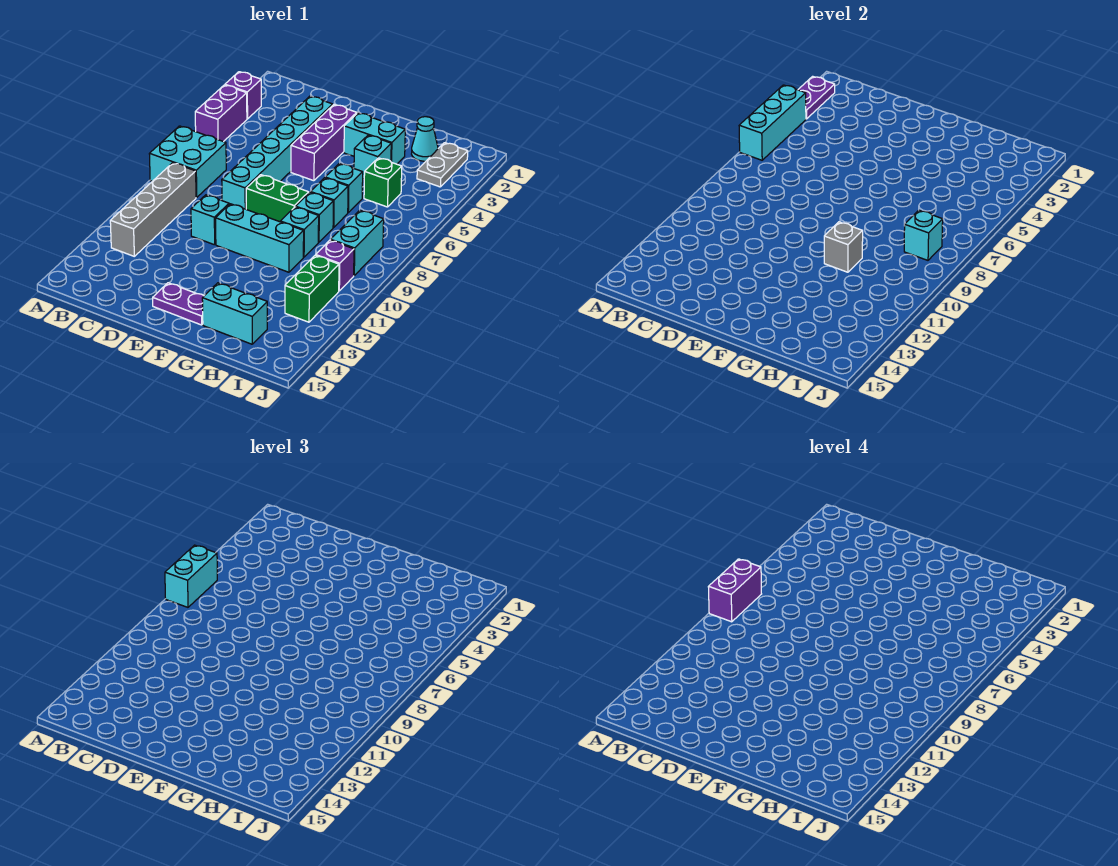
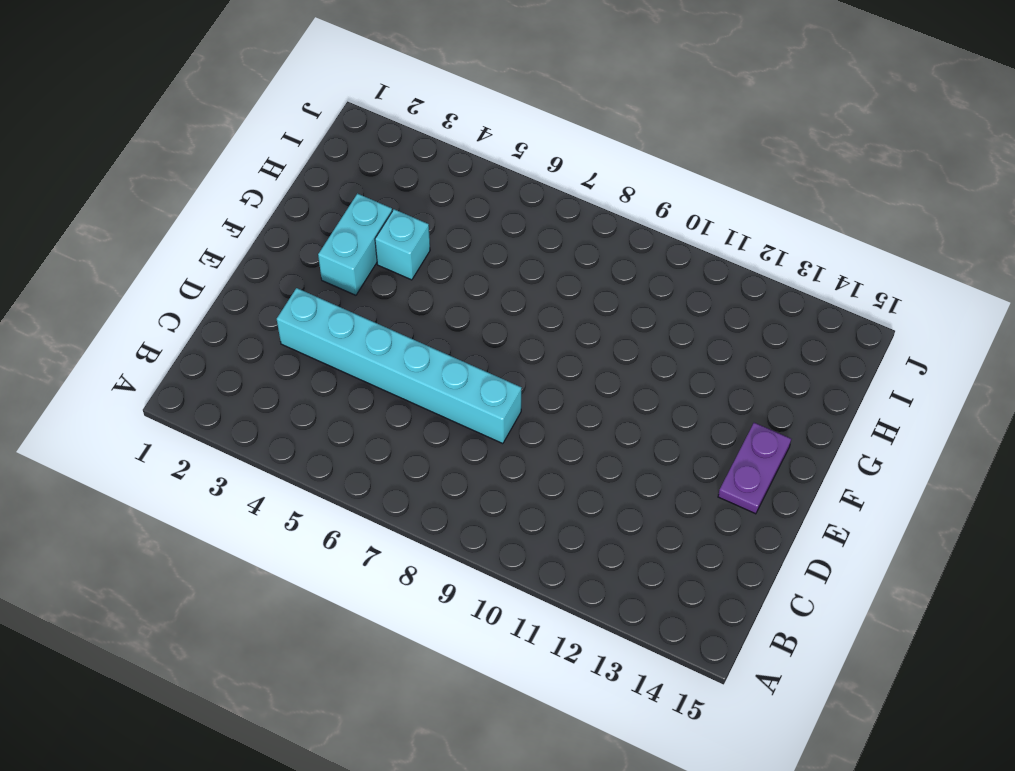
none -> purple 1x1 brick [225,72,261,119]
none -> purple 1x2 brick [195,85,247,142]
none -> cyan 2x2 brick [149,126,226,198]

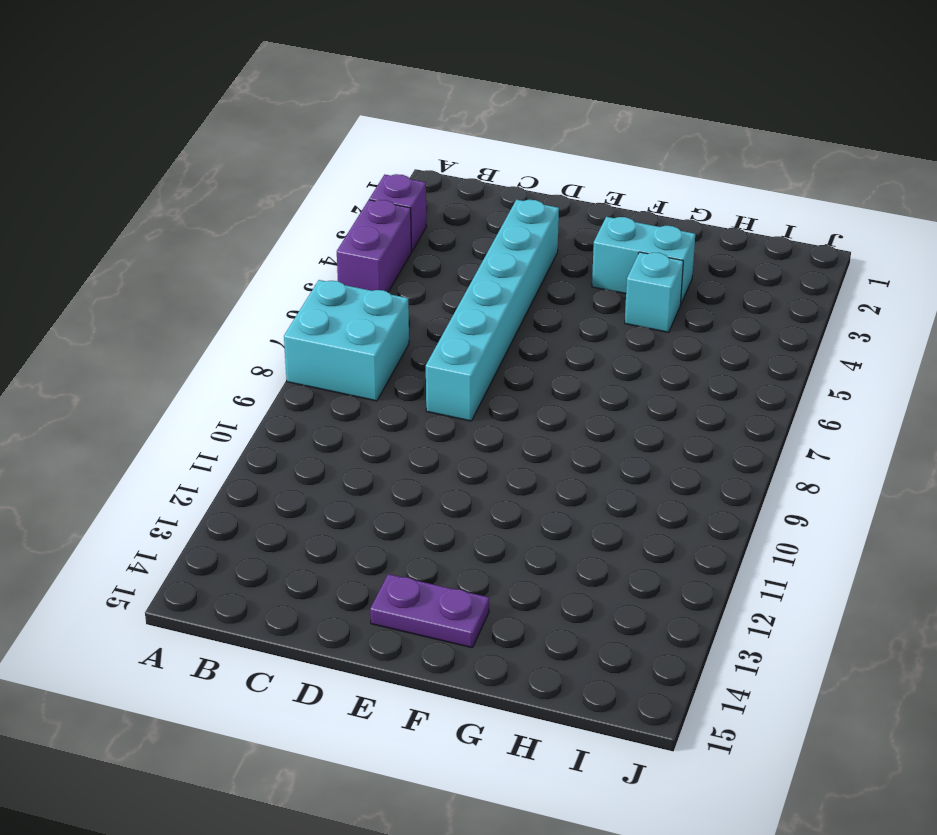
none -> grey 1x4 brick [110,163,196,256]
none -> cyan 1x1 brick [191,195,229,245]
none -> purple 1x3 brick [291,105,357,181]

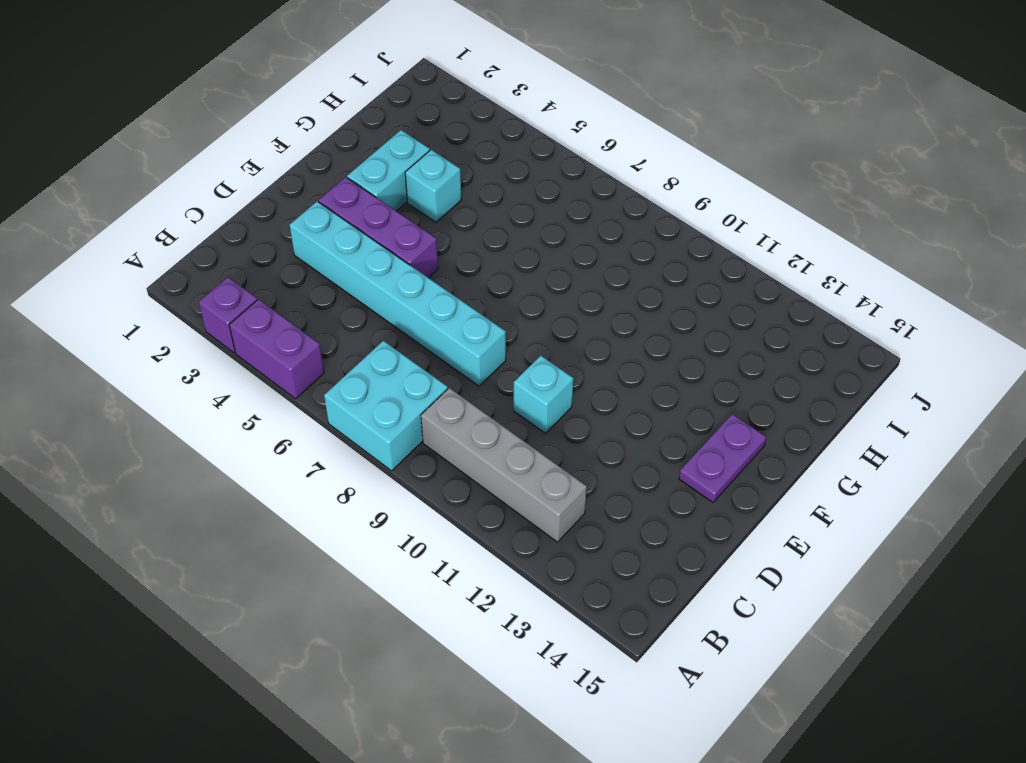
none -> green 1x2 brick [246,175,309,222]
none -> cyan 1x3 brick [216,204,304,272]
none -> cyan 1x1 brick [325,163,363,212]

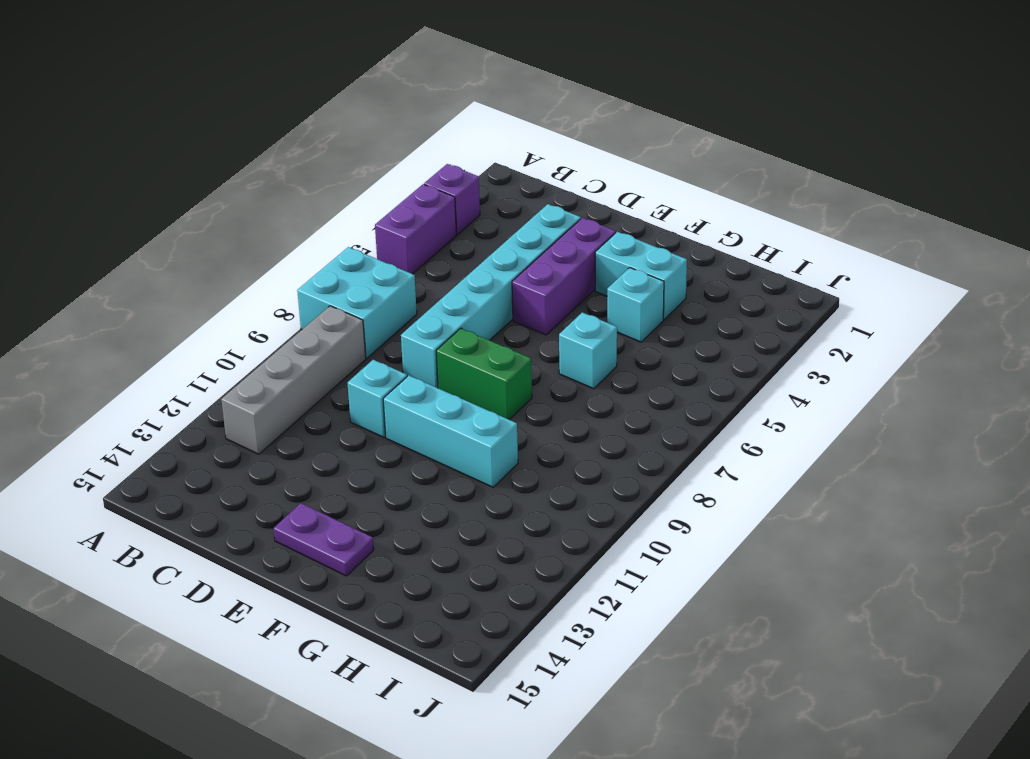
none -> cyan 1x1 brick [311,178,348,227]
none -> cyan 1x1 brick [296,192,333,242]
none -> cyan 1x1 brick [280,207,319,257]

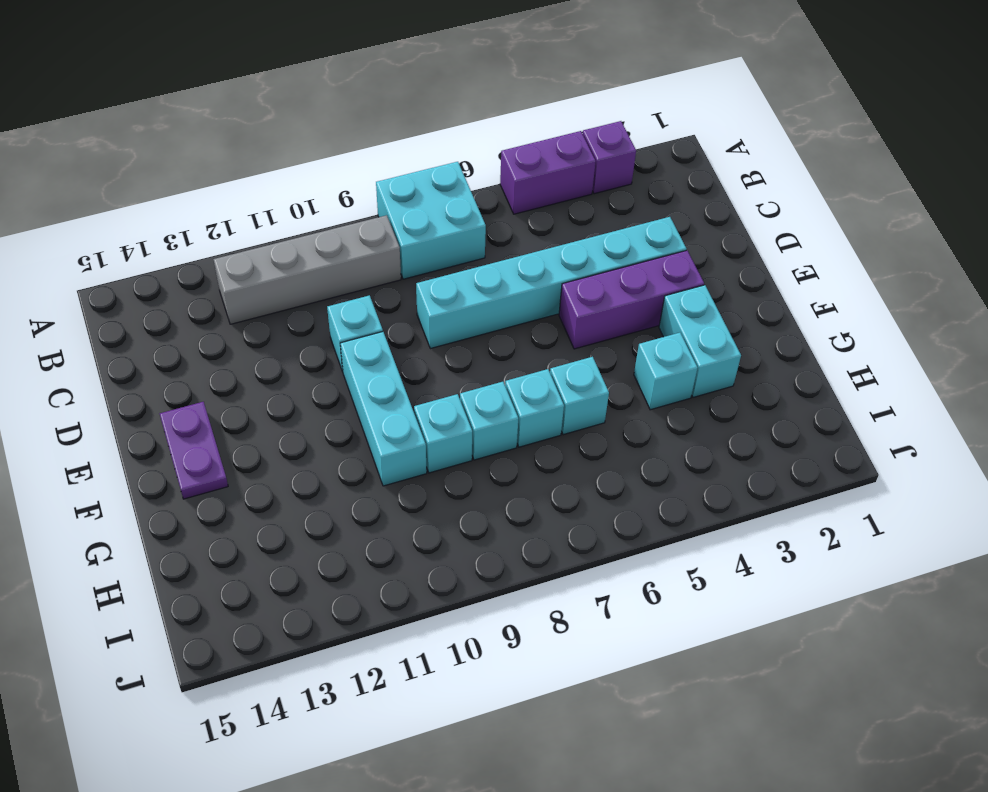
none -> green 1x2 brick [246,175,309,222]
none -> cyan 1x2 brick [202,283,267,344]
none -> cyan 1x1 cone [412,117,438,161]

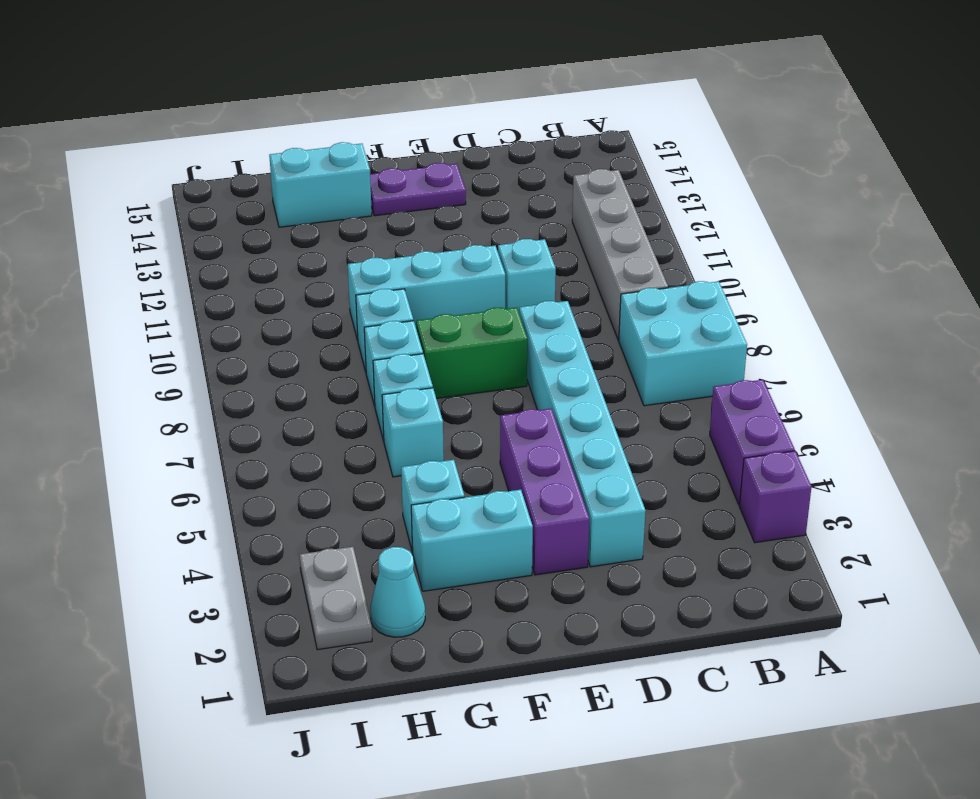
none -> green 1x1 brick [364,158,402,207]
none -> cyan 1x2 brick [331,210,384,275]
none -> purple 1x1 brick [316,240,354,291]

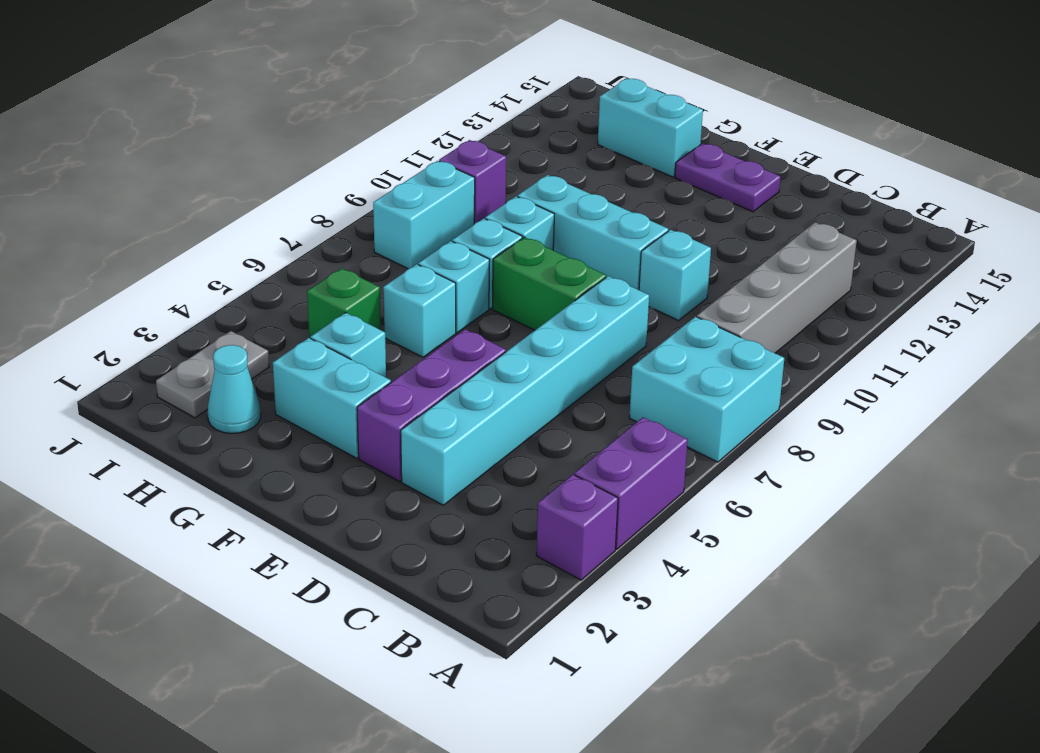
none -> green 1x2 brick [285,255,339,322]
none -> purple 1x2 plate [798,76,835,119]
none -> cyan 1x3 brick [739,85,806,160]

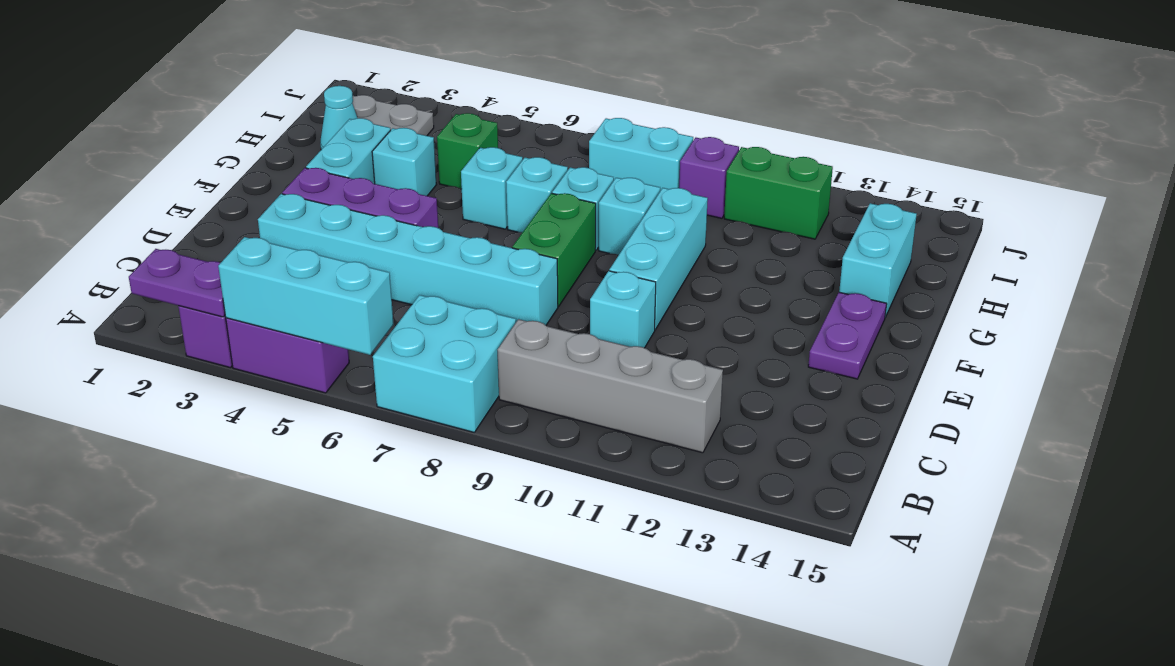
none -> grey 1x1 brick [824,222,863,272]
none -> cyan 1x1 brick [904,210,943,260]
none -> cyan 1x2 brick [165,545,217,607]

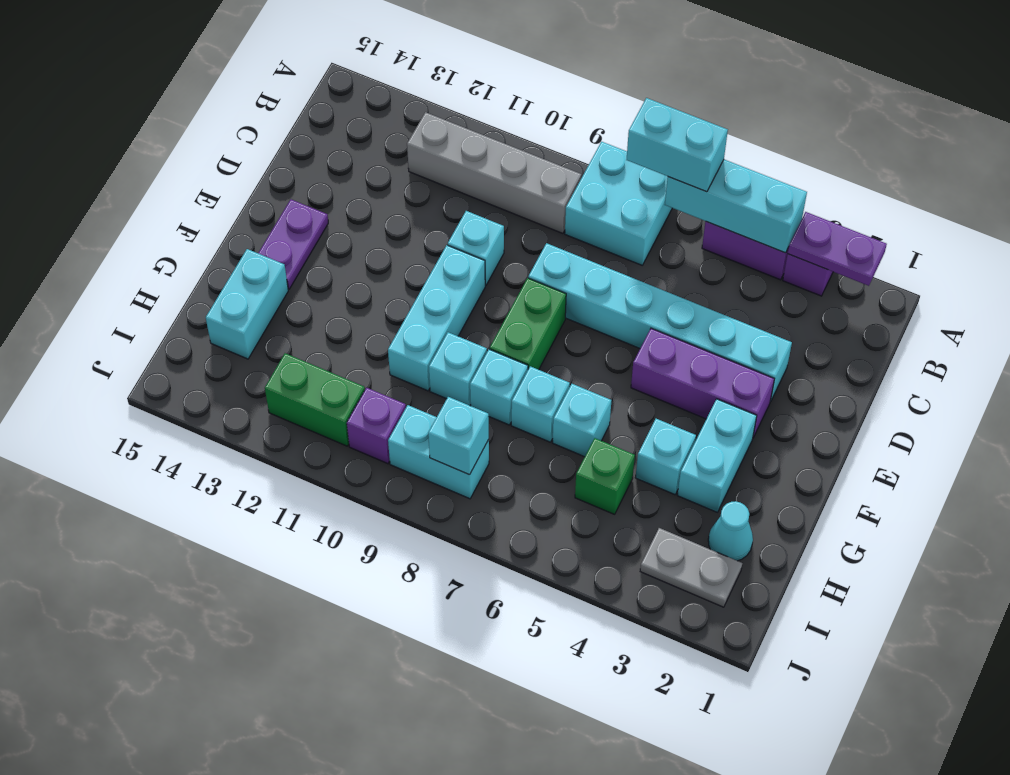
none -> grey 1x1 brick [824,222,863,272]
none -> purple 1x2 brick [708,559,761,622]

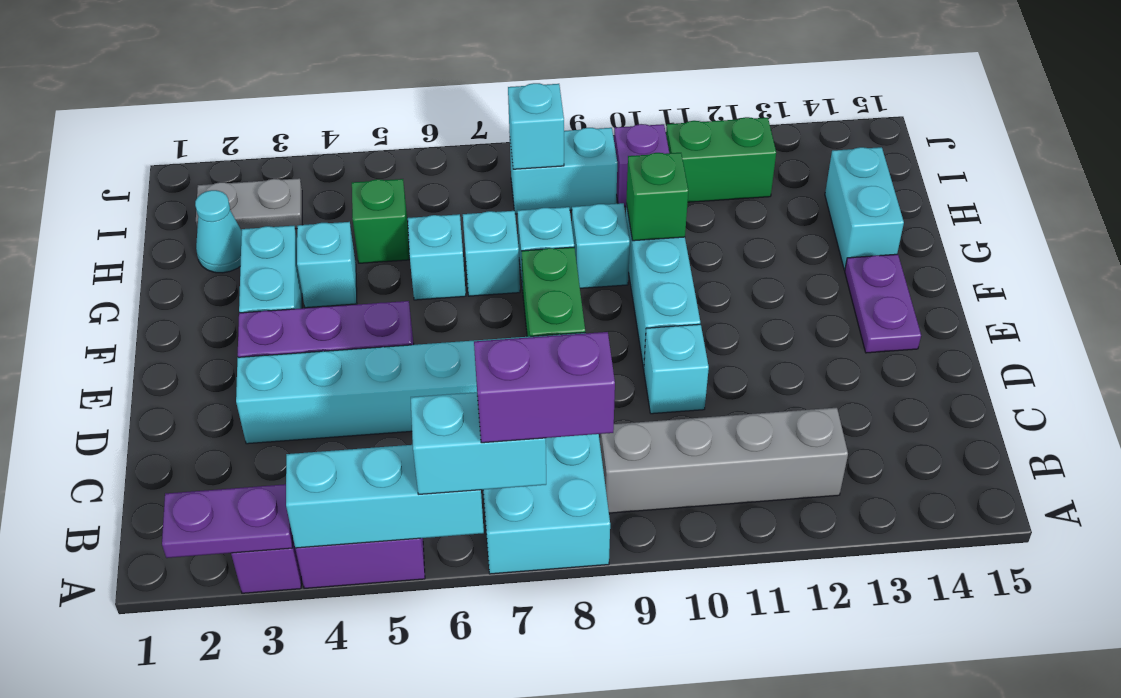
green 1x1 brick [626,153,688,241] -> grey 1x1 brick [824,222,863,272]

